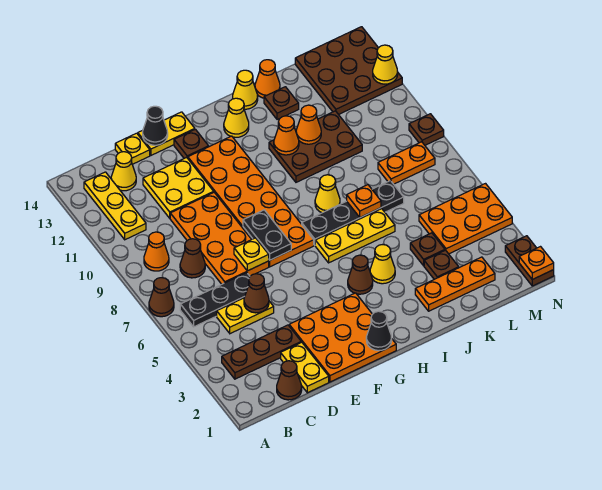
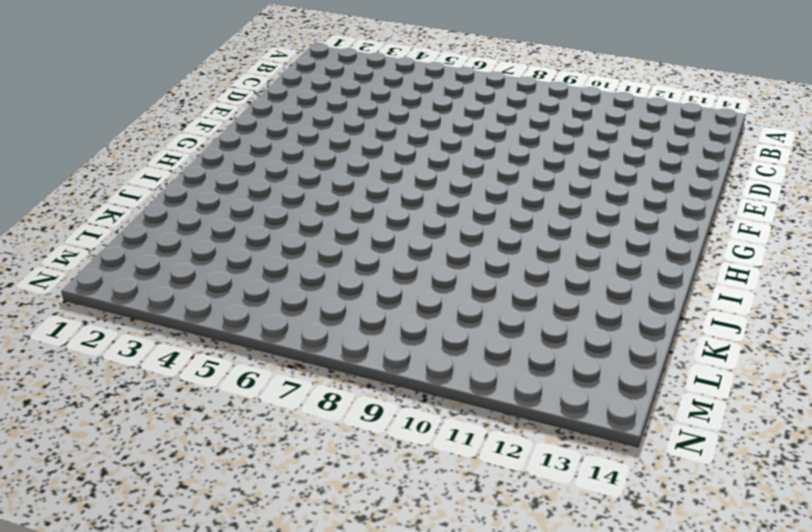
none -> brown 1x1 cone [149,278,174,317]
none -> brown 1x3 plate [222,325,301,379]
none -> black 1x3 plate [180,273,250,327]
none -> orange 1x1 cone [144,232,169,271]

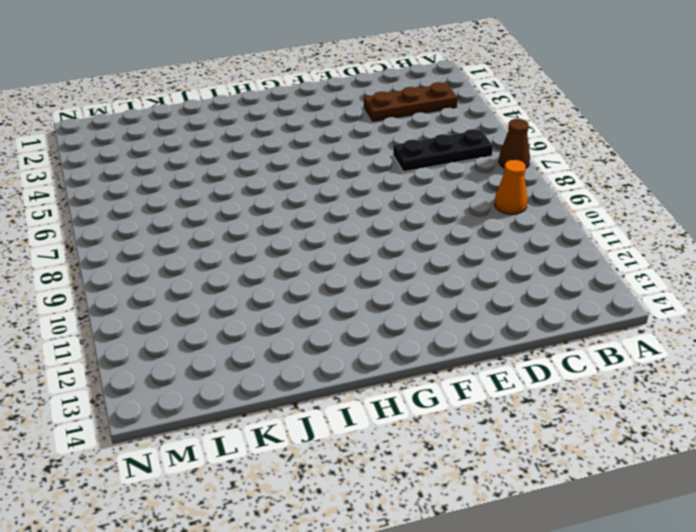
none -> yellow 1x3 plate [84,172,146,240]
none -> brown 1x1 cone [277,361,302,400]
none -> yellow 1x2 plate [217,298,274,334]
none -> brown 1x1 cone [180,239,205,278]

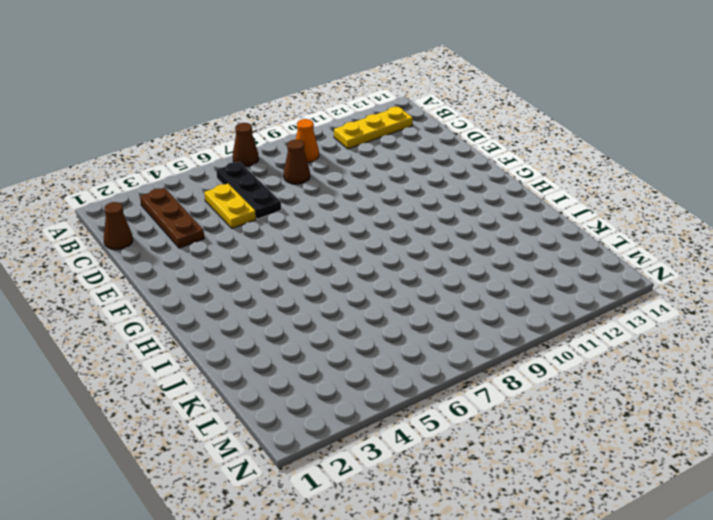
none -> yellow 1x1 cone [111,152,136,191]
none -> yellow 1x2 plate [281,342,329,393]
none -> orange 2x4 plate [170,193,269,284]
none -> yellow 2x2 plate [143,157,214,218]

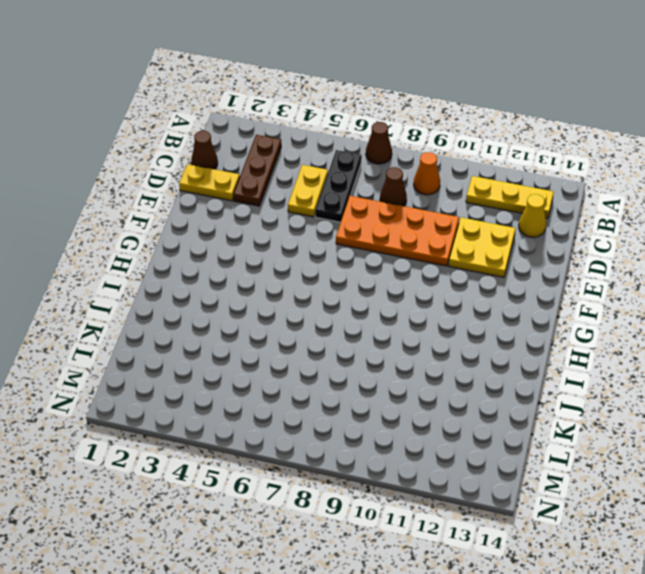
none -> yellow 1x1 plate [115,133,150,164]
none -> orange 3x3 plate [289,293,396,382]
none -> yellow 1x2 plate [138,112,195,155]
none -> orange 2x6 plate [188,136,314,267]

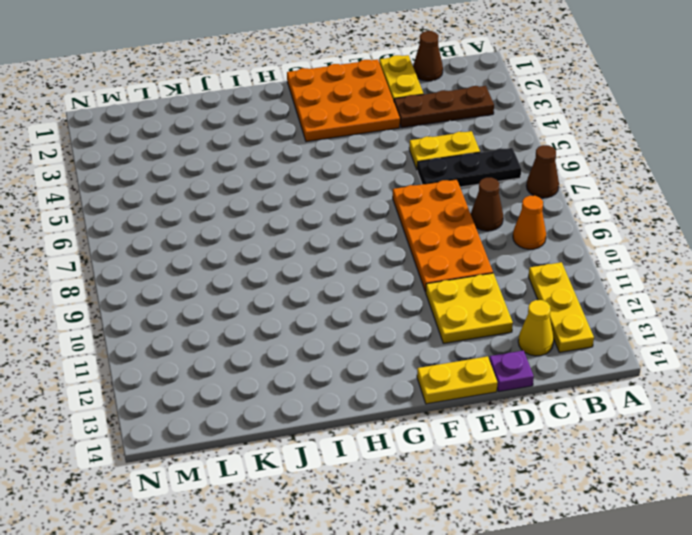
purple 1x1 plate [489,351,534,392] -> yellow 1x1 plate [115,133,150,164]
none -> orange 2x6 plate [188,136,314,267]
none -> brown 1x1 plate [174,129,209,158]
none -> brown 1x1 cone [348,255,373,294]
none -> yellow 1x3 plate [315,209,395,263]

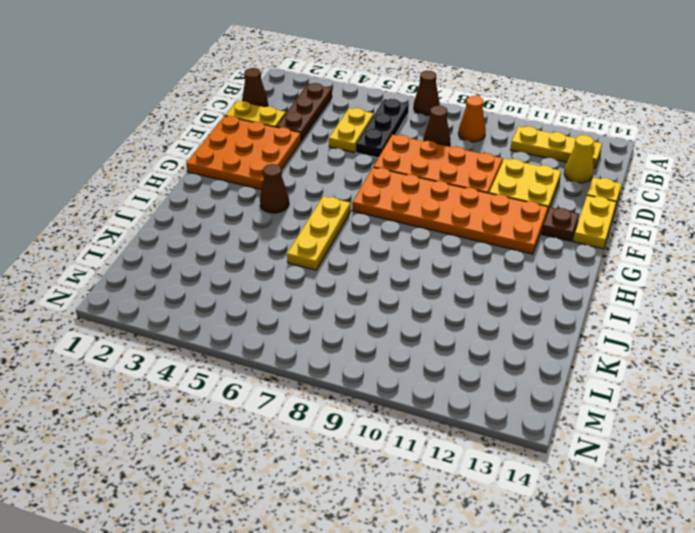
none -> black 1x4 plate [302,181,404,245]
none -> yellow 1x1 cone [224,98,249,137]
none -> yellow 1x1 cone [370,245,395,284]
none -> yellow 1x1 cone [315,175,340,213]

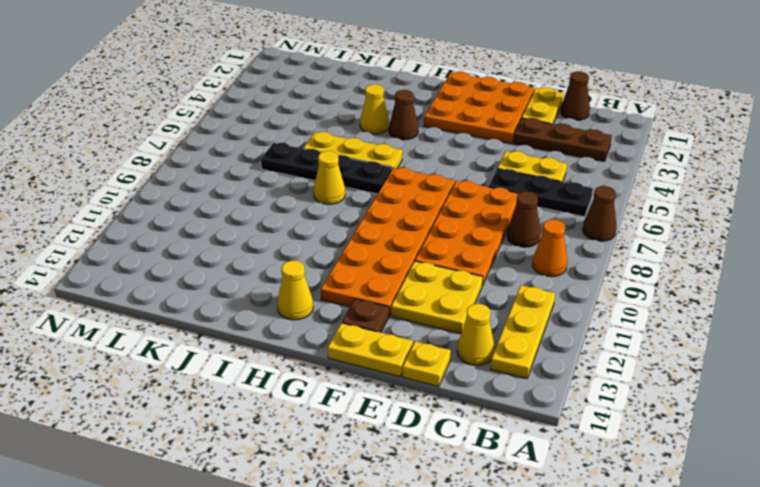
none -> brown 2x3 plate [269,111,362,182]
none -> yellow 1x1 cone [233,70,258,109]
none -> orange 1x3 plate [415,257,495,311]
none -> brown 1x1 plate [264,87,299,120]

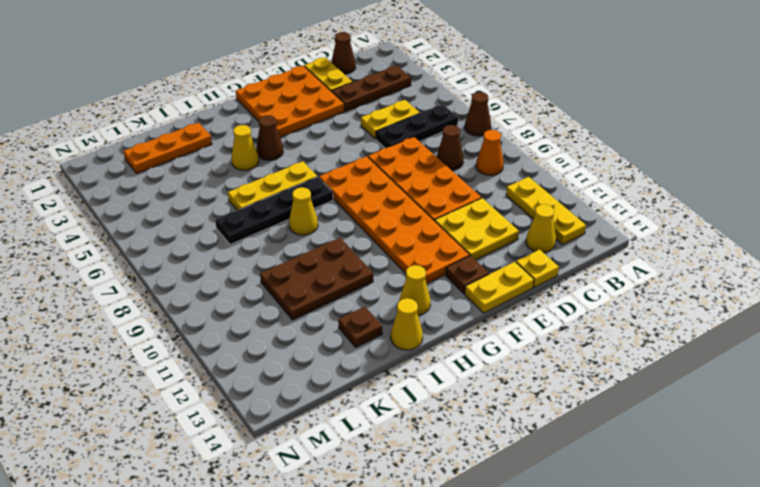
none -> orange 1x1 cone [255,60,280,98]
none -> brown 1x1 plate [424,250,459,279]
none -> brown 1x1 plate [410,233,445,266]
none -> orange 2x3 plate [419,184,512,254]

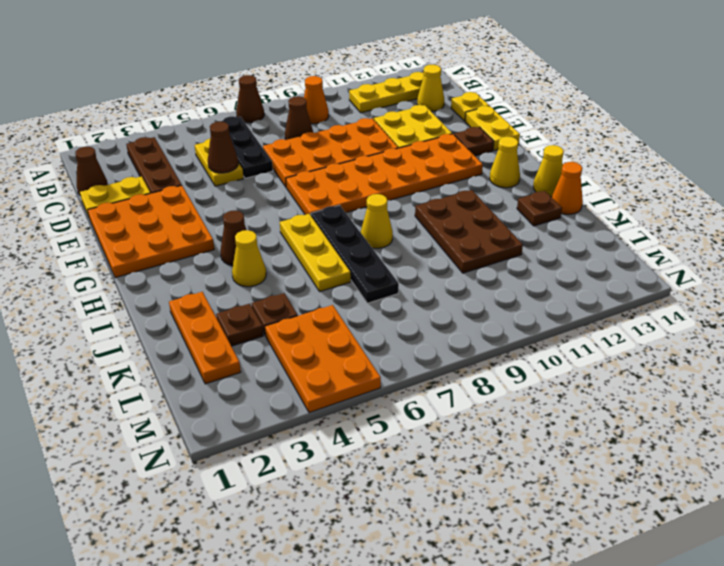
none -> orange 1x2 plate [378,142,435,184]
none -> brown 3x3 plate [295,27,402,114]
none -> brown 1x2 plate [505,236,554,286]
none -> brown 1x1 plate [409,114,444,145]

